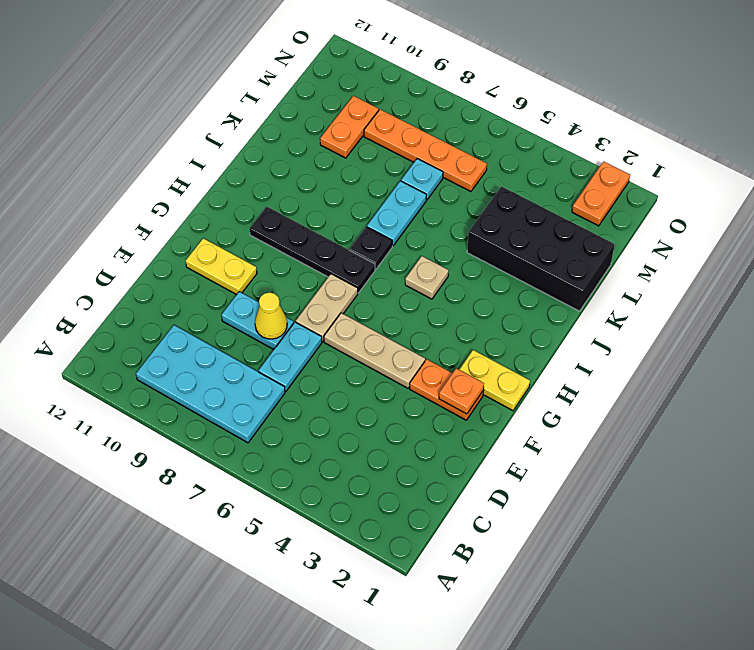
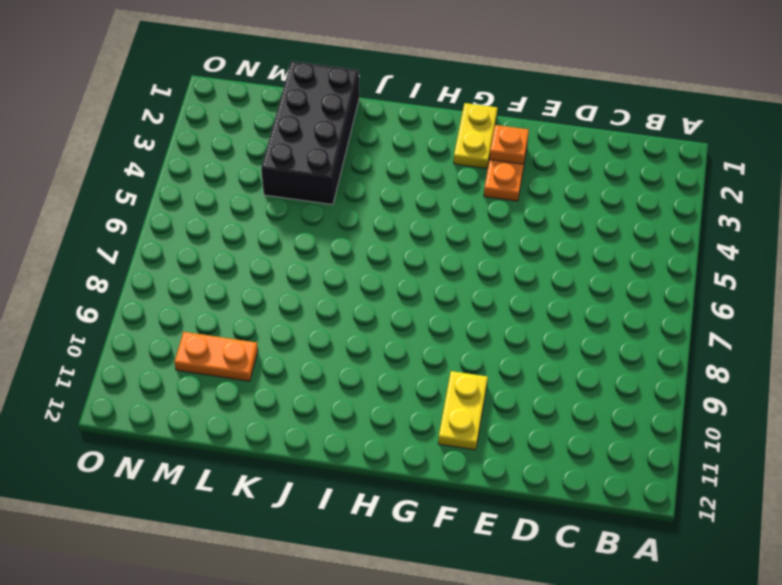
none -> cyan 2x4 plate [136,325,285,443]
none -> cyan 1x2 plate [259,322,322,391]
none -> cyan 1x2 plate [221,292,294,349]

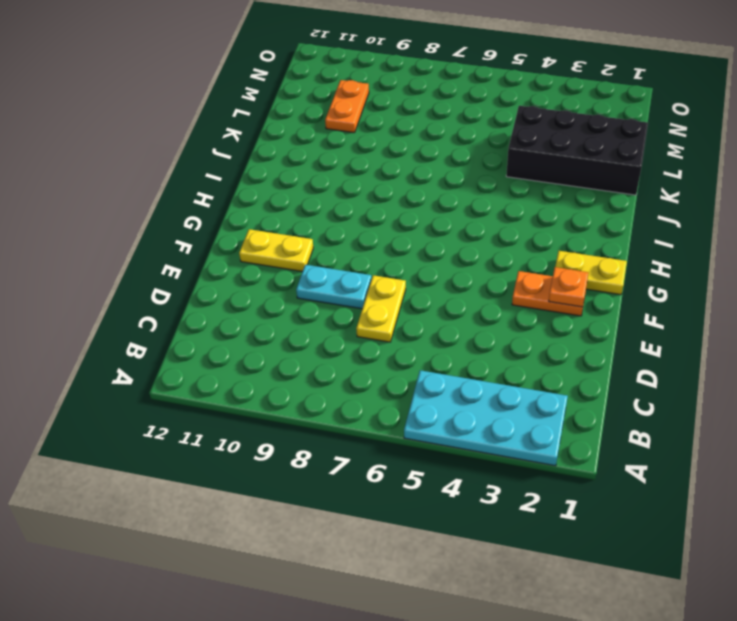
cyan 2x4 plate [404,370,568,466] -> cyan 2x4 plate moved to [136,325,285,443]
yellow 1x2 plate [356,275,406,342] -> cyan 1x2 plate [259,322,322,391]
none -> tan 1x3 plate [324,313,425,388]
none -> tan 1x2 plate [296,274,358,342]
none -> black 1x4 plate [250,207,375,293]

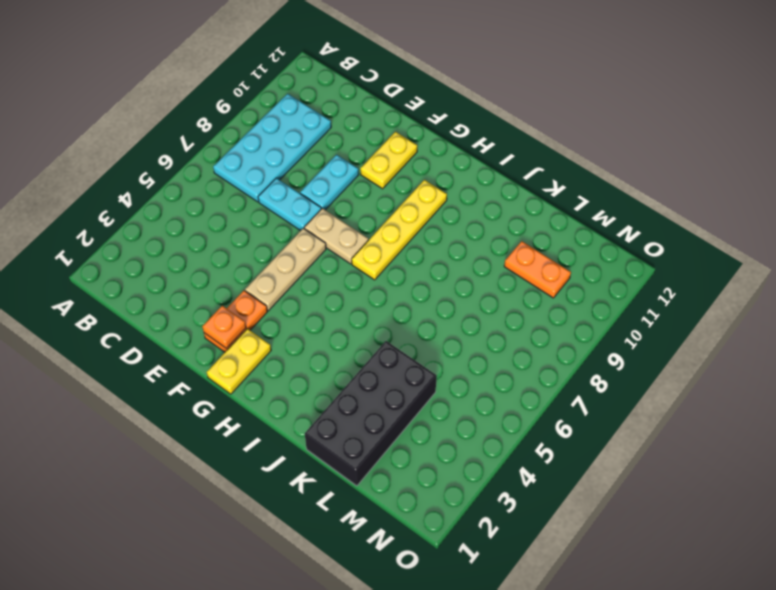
yellow 1x4 plate [352,180,447,280] -> black 1x4 plate [250,207,375,293]
none -> tan 1x1 plate [405,256,449,299]
none -> black 1x1 plate [350,227,392,269]
none -> cyan 1x2 plate [367,181,426,246]

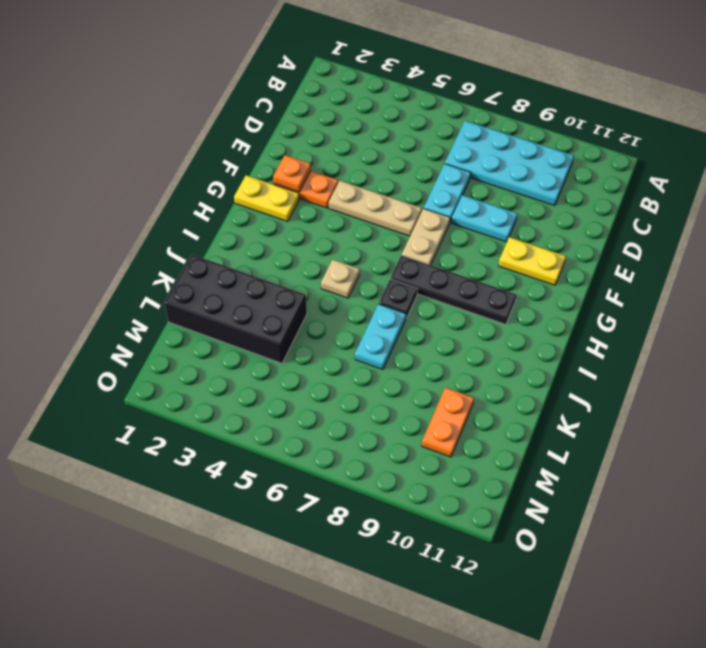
none -> cyan 1x1 plate [401,159,443,200]
none -> orange 1x4 plate [364,109,487,192]
none -> orange 1x2 plate [572,162,630,226]

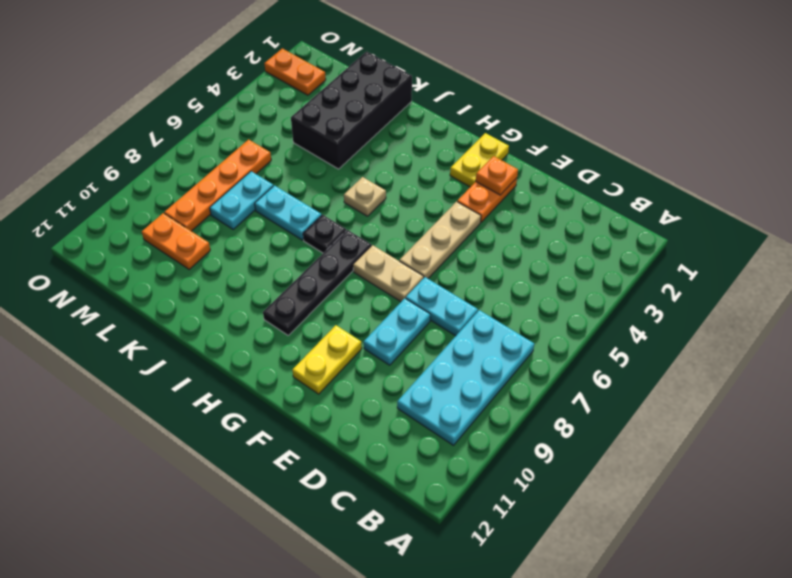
cyan 1x2 plate [210,171,273,229] -> cyan 1x1 plate [401,159,443,200]
none -> yellow 1x1 cone [255,292,287,339]

